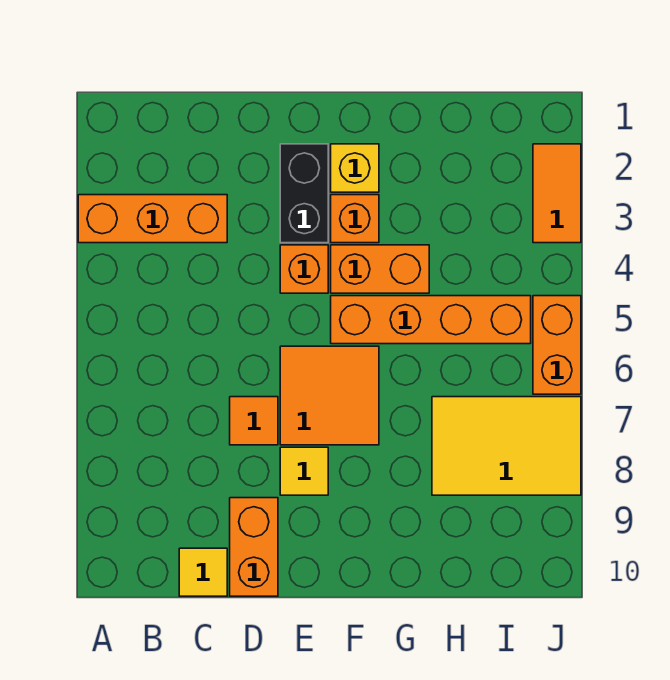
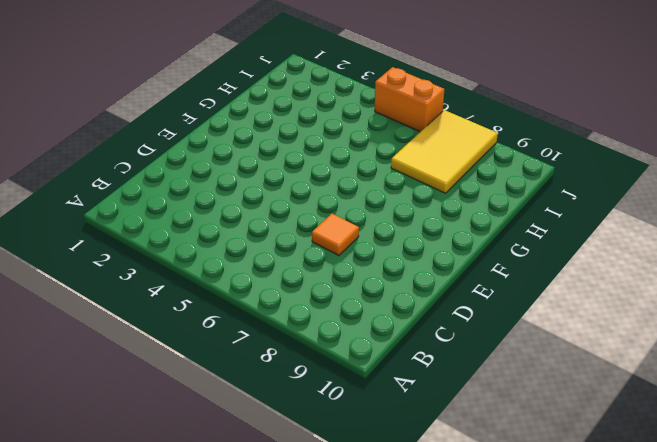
none -> orange 1x3 brick [78,195,227,243]
none -> yellow 1x1 tile [179,548,227,596]
none -> orange 1x2 brick [230,498,278,596]

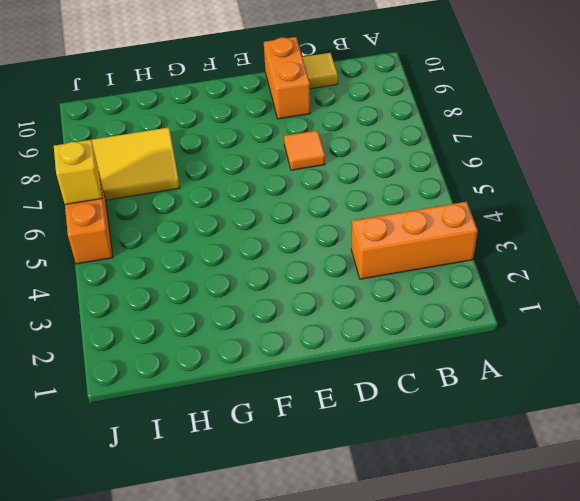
yellow 1x1 brick [54,140,102,205] -> yellow 1x1 brick moved to [331,144,379,192]
none -> black 1x2 brick [280,144,328,243]
none -> orange 1x1 brick [280,245,328,293]
none -> orange 2x2 tile [280,346,379,445]

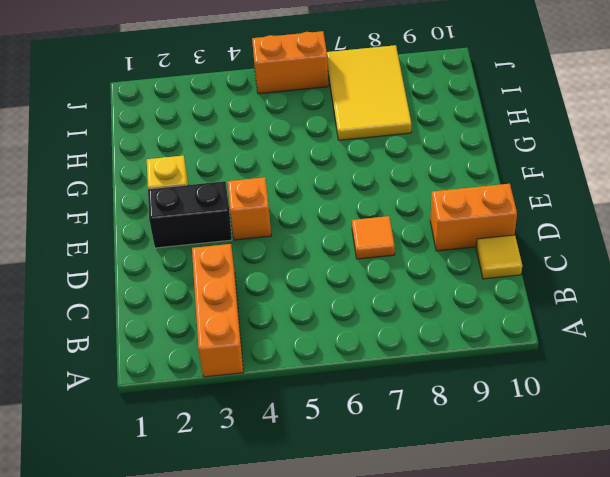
none -> orange 2x2 tile [280,346,379,445]
none -> yellow 1x1 tile [280,447,328,495]
none -> orange 1x1 brick [331,195,379,243]

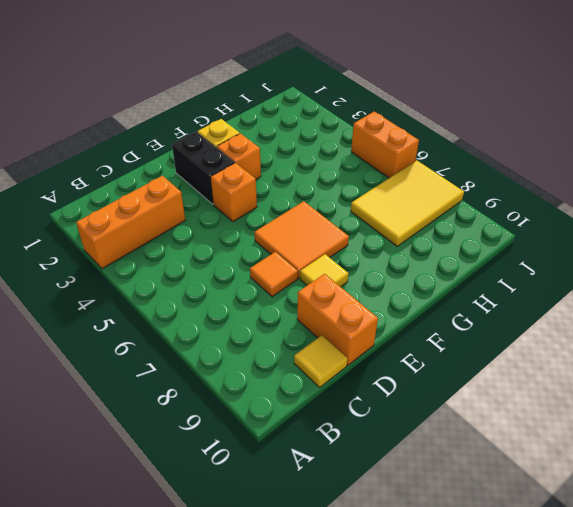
none -> orange 1x2 brick [331,245,429,293]
none -> orange 1x4 brick [331,296,531,344]
none -> orange 1x2 tile [533,144,581,243]

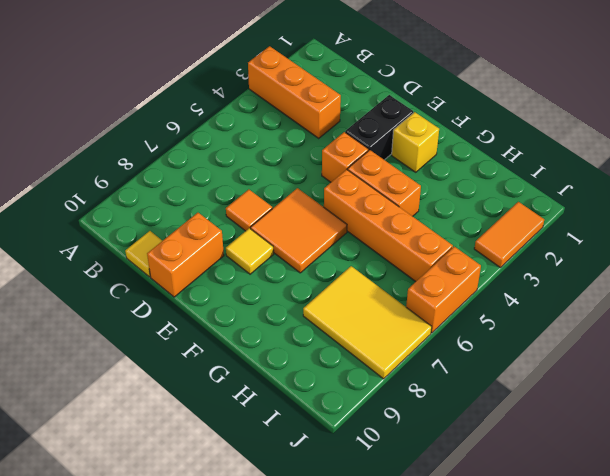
none -> orange 1x1 brick [331,195,379,243]

